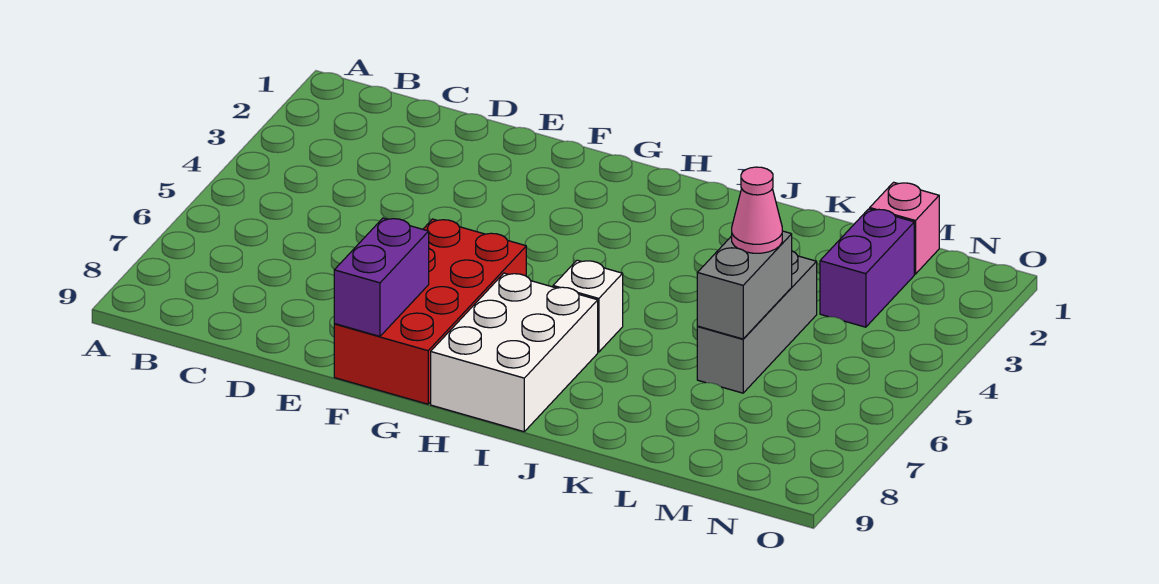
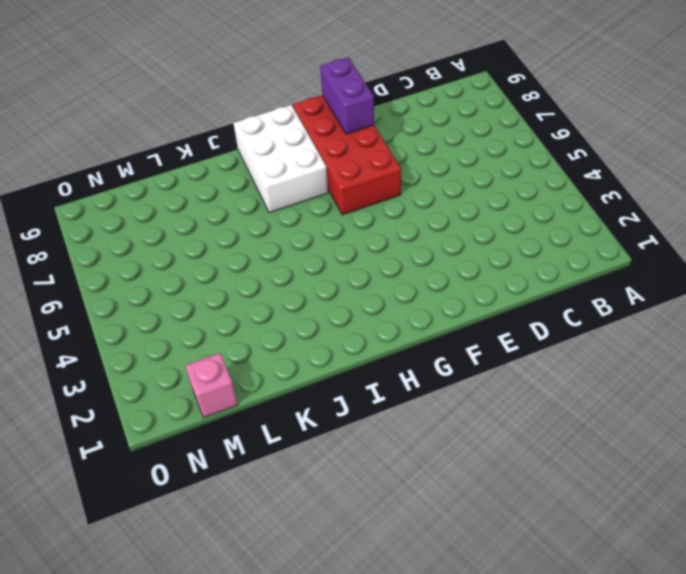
none -> white 1x1 brick [553,260,623,352]
none -> grey 1x3 brick [697,251,817,393]

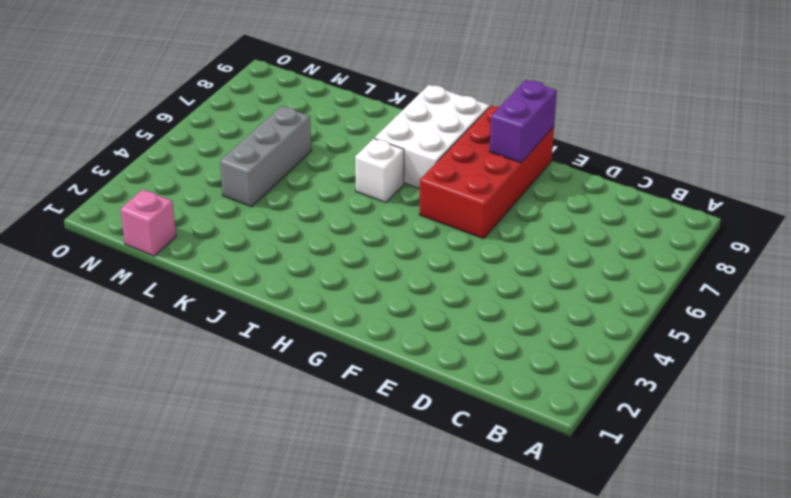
none -> purple 1x2 brick [820,209,914,327]
none -> grey 1x2 brick [697,231,792,339]

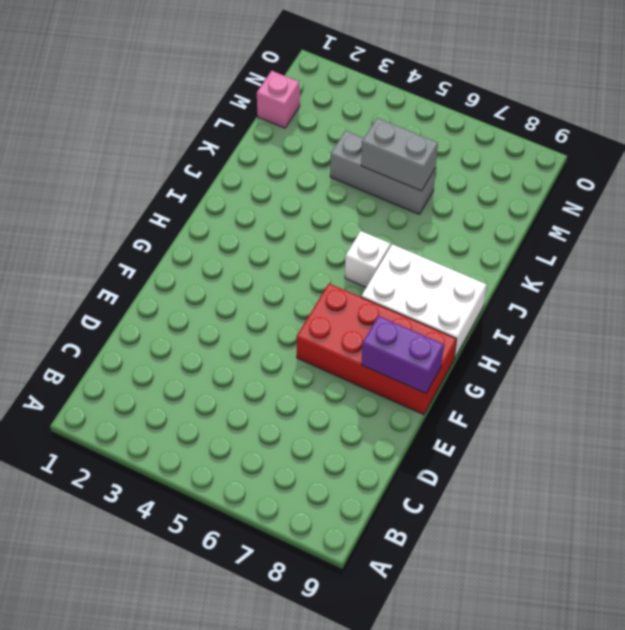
none -> purple 1x2 brick [820,209,914,327]
none -> pink 1x1 cone [732,167,782,253]

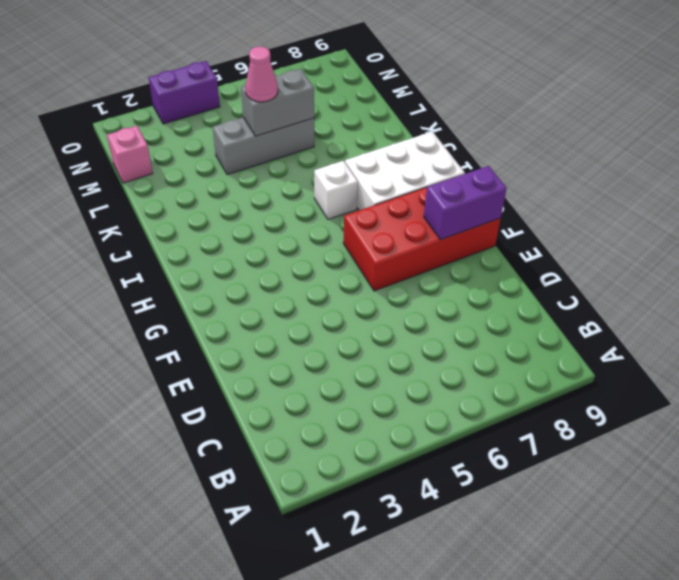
purple 1x2 brick [149,61,220,124] -> purple 1x2 brick moved to [820,209,914,327]

